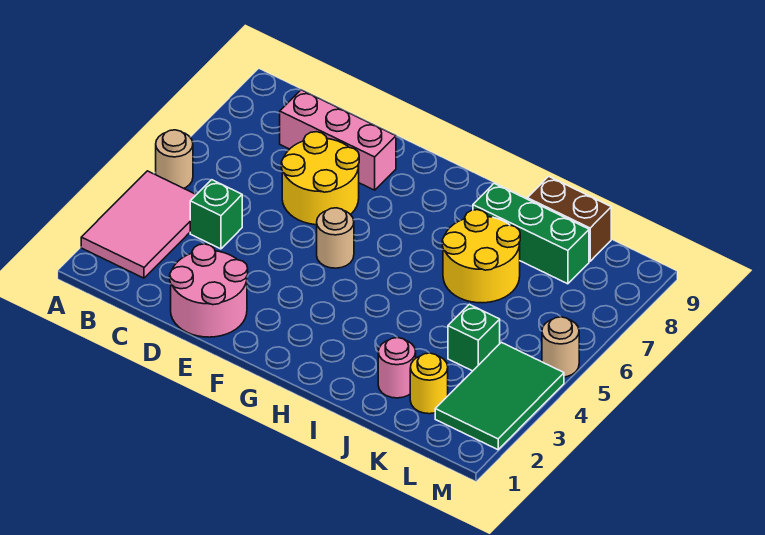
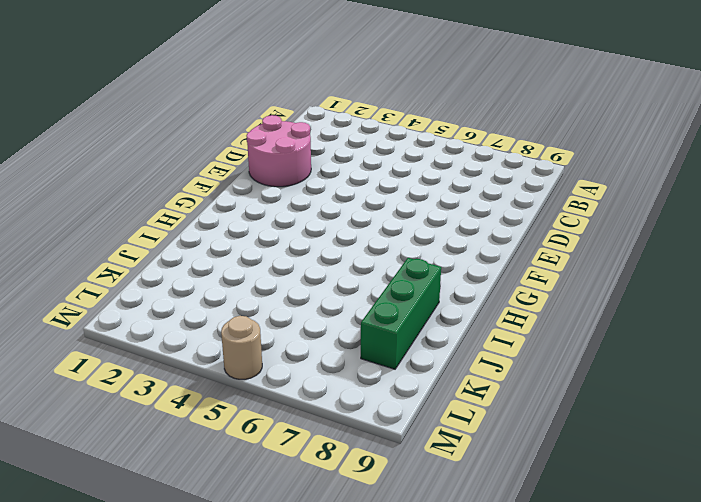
none -> pink 2x3 tile [81,171,196,278]
none -> tan 1x1 round brick [156,130,193,188]
none -> green 1x1 brick [190,180,242,249]

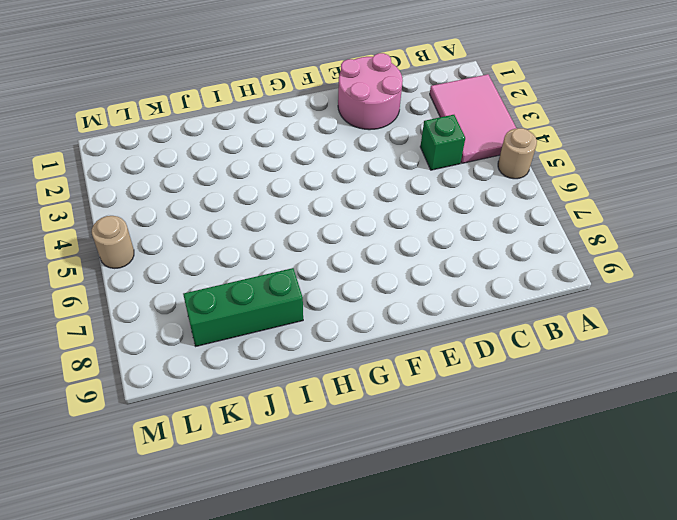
none -> pink 1x3 brick [280,90,396,190]
none -> yellow 2x2 round brick [281,132,359,225]
none -> tan 1x1 round brick [317,208,354,268]

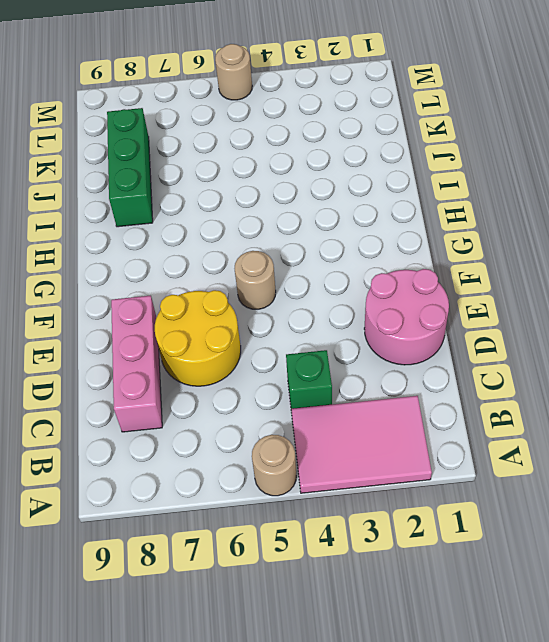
none -> yellow 2x2 round brick [442,210,520,303]
none -> pink 1x1 round brick [378,338,416,398]
none -> brown 1x2 brick [527,176,611,261]

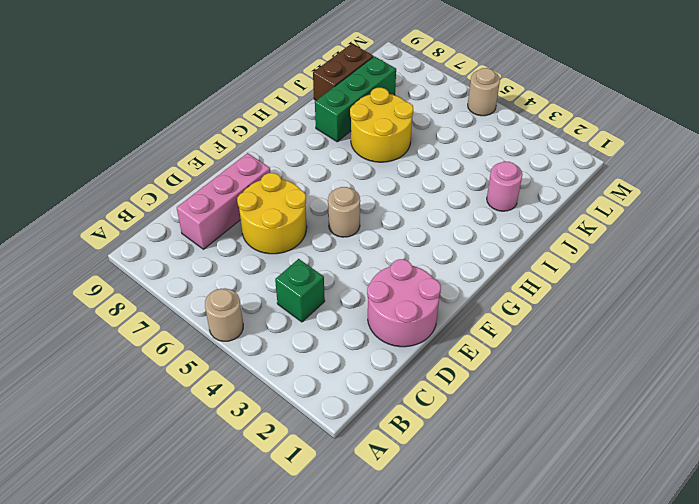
none -> pink 2x3 tile [81,171,196,278]
none -> yellow 1x1 round brick [410,353,448,414]
none -> green 1x1 brick [448,304,500,371]

